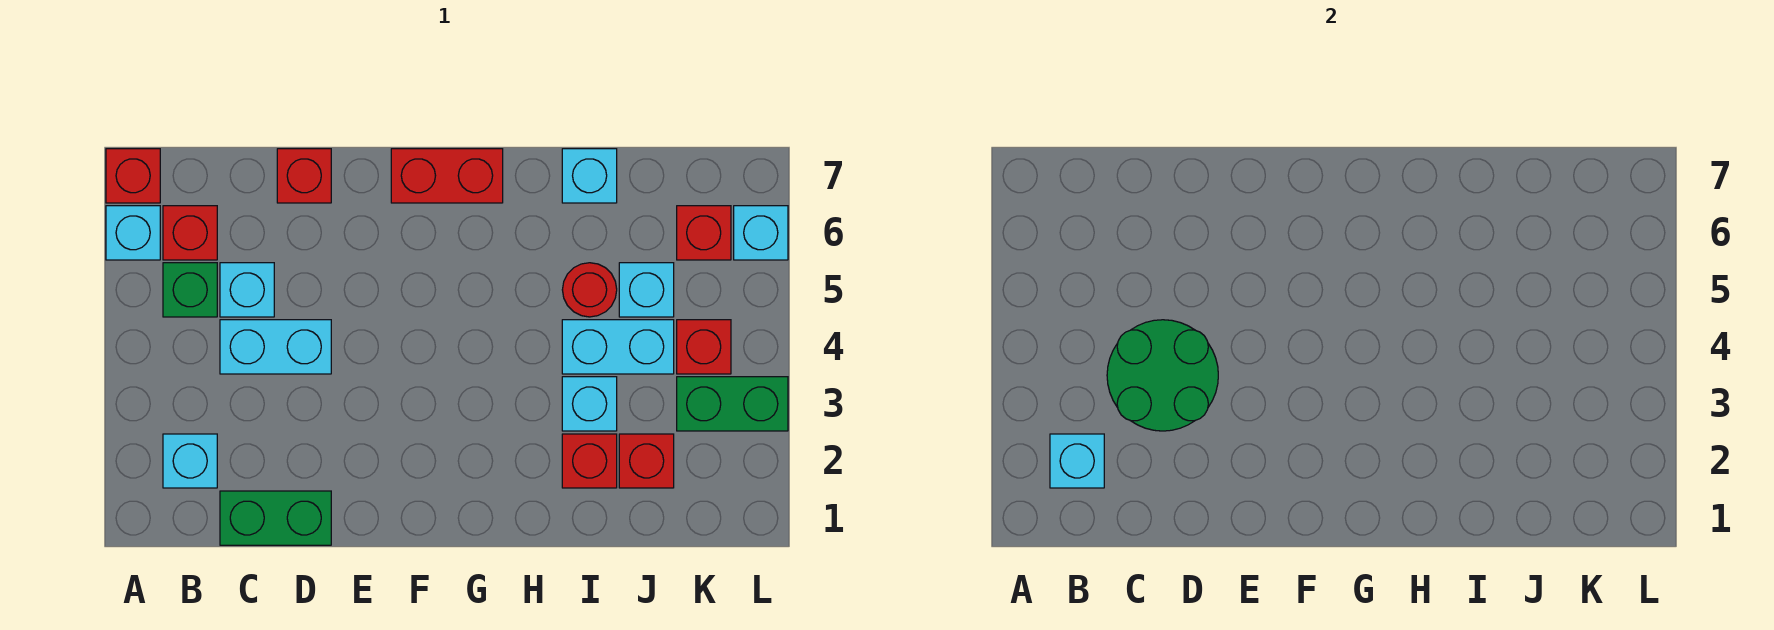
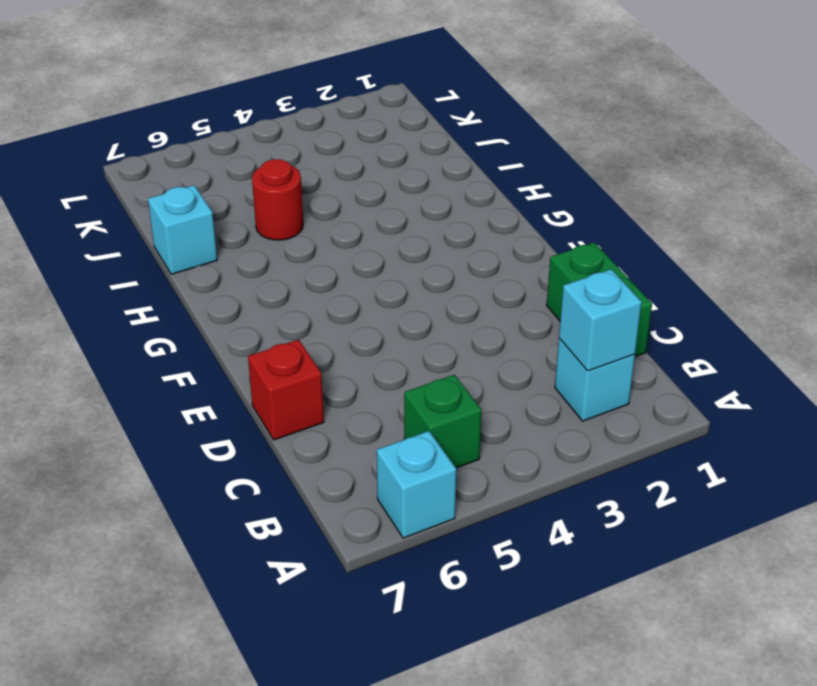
none -> red 1x1 brick [106,149,160,203]
none -> red 1x1 brick [163,206,217,260]
none -> cyan 1x2 brick [220,320,331,374]

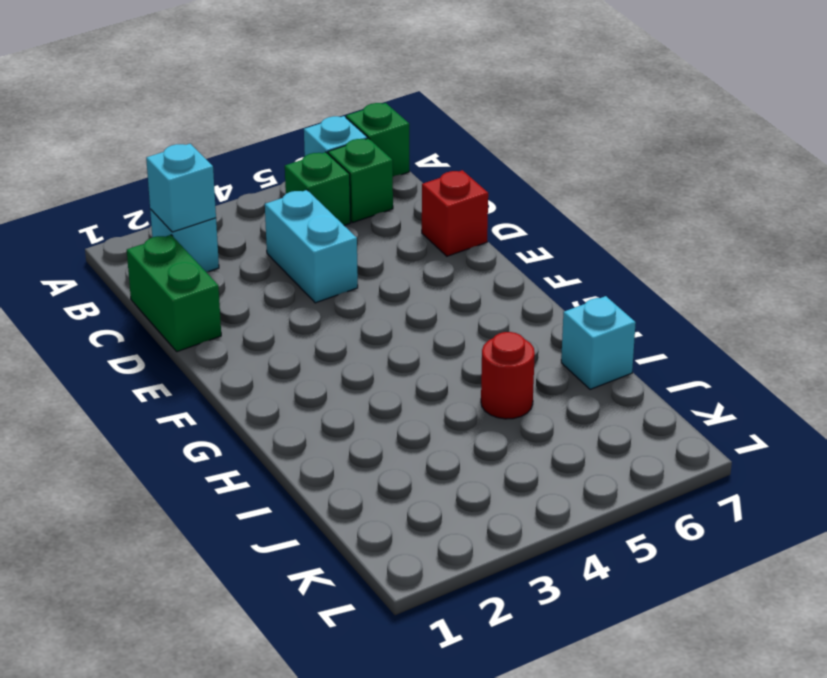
green 1x1 brick [346,103,409,176] -> red 1x1 brick [106,149,160,203]
green 1x1 brick [328,138,393,222] -> red 1x1 brick [163,206,217,260]
none -> cyan 1x1 brick [220,263,274,317]
none -> red 1x2 brick [391,149,503,203]
none -> red 1x1 brick [562,434,617,488]

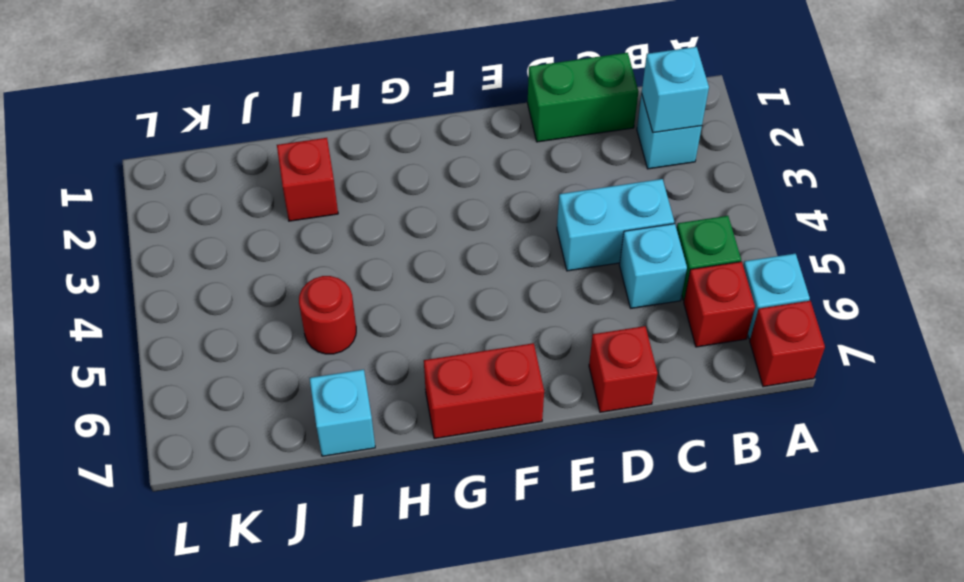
none -> cyan 1x1 brick [562,377,617,431]
none -> cyan 1x2 brick [562,320,674,374]
none -> red 1x1 brick [619,434,674,488]

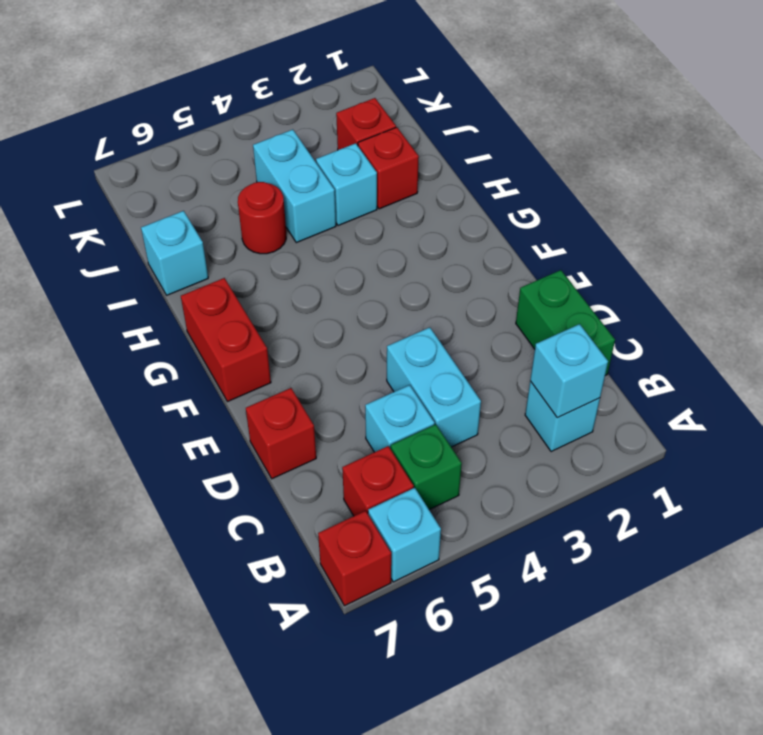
none -> cyan 1x1 brick [619,263,674,317]
none -> green 1x2 brick [677,377,788,431]
none -> red 1x1 brick [677,320,731,374]

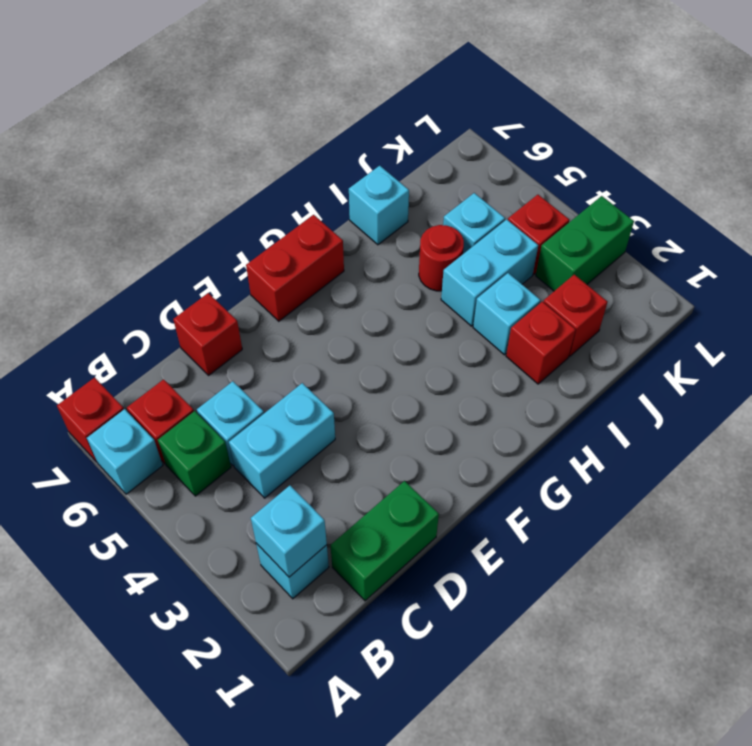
none -> red 1x1 brick [677,206,731,260]
none -> cyan 1x1 brick [734,206,788,260]
none -> green 2x2 round brick [1107,320,1218,431]

